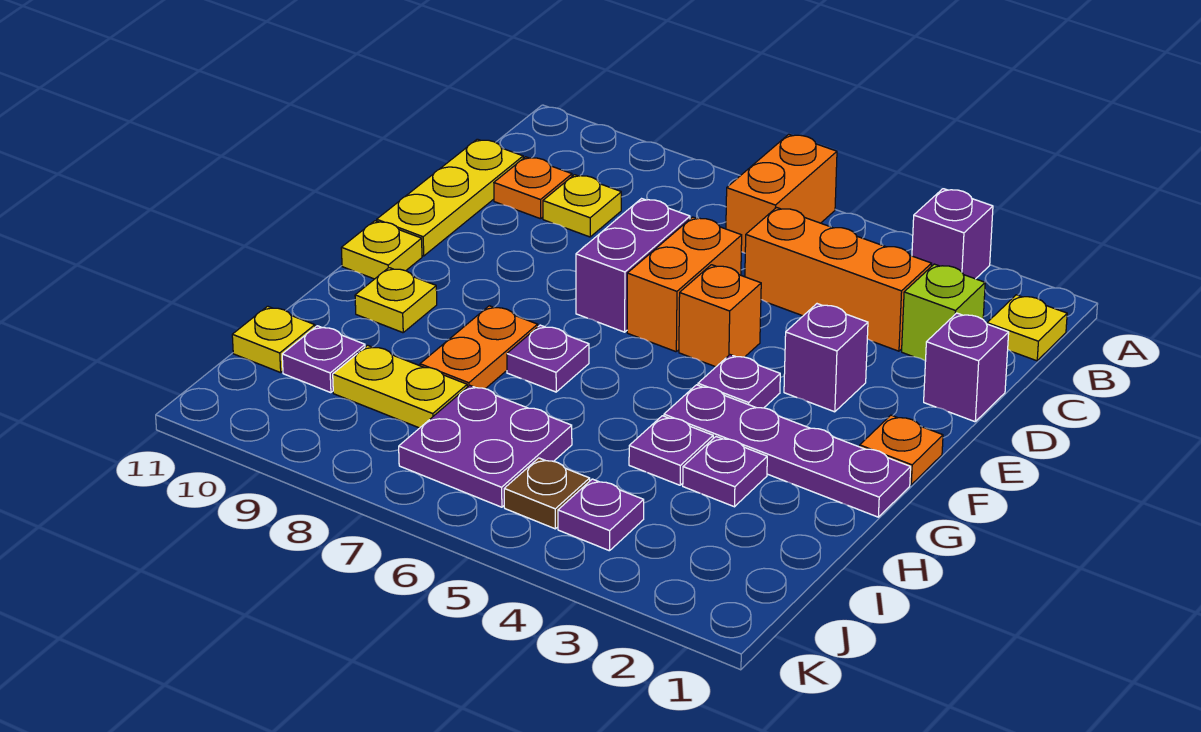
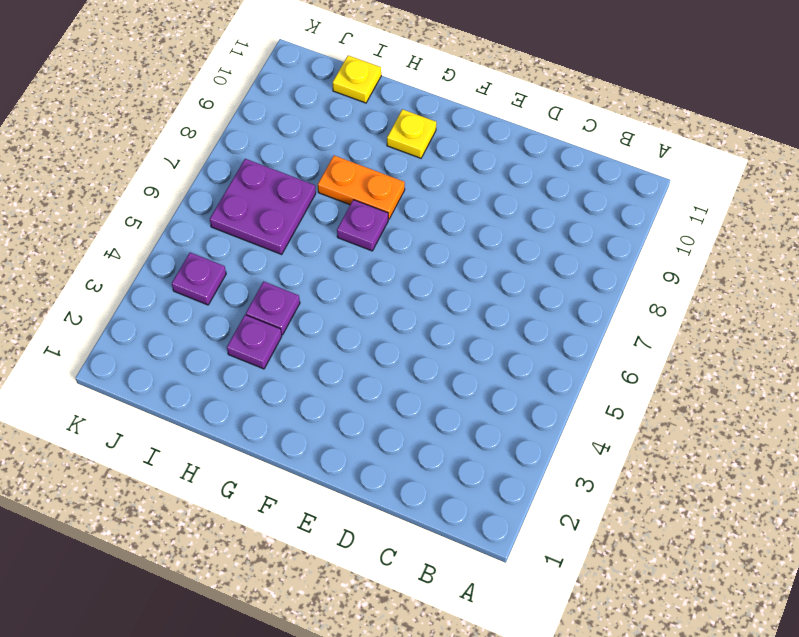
none -> purple 1x1 brick [912,189,993,279]
none -> orange 1x2 brick [726,134,837,253]
none -> yellow 1x1 plate [987,295,1067,361]

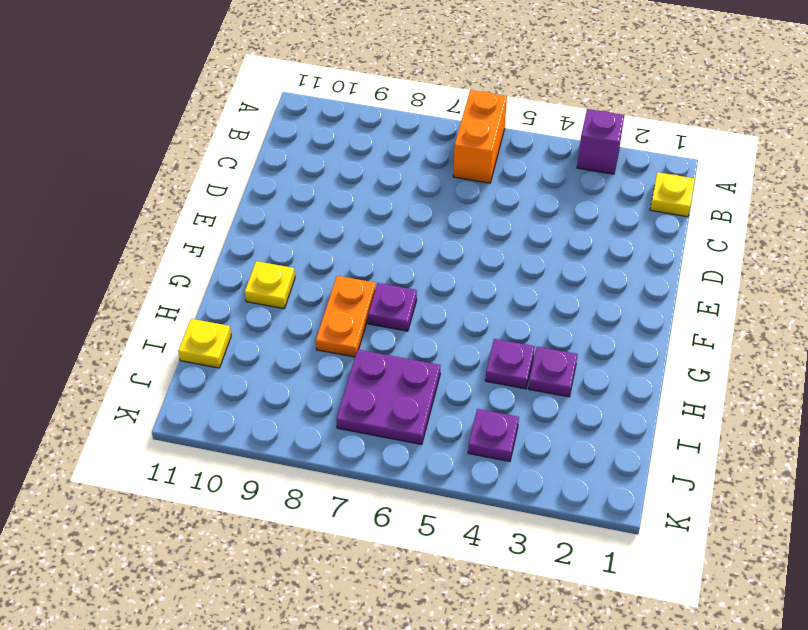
none -> lime 1x1 brick [902,264,985,361]
none -> orange 1x3 brick [745,208,932,351]
none -> yellow 1x1 plate [543,175,621,237]

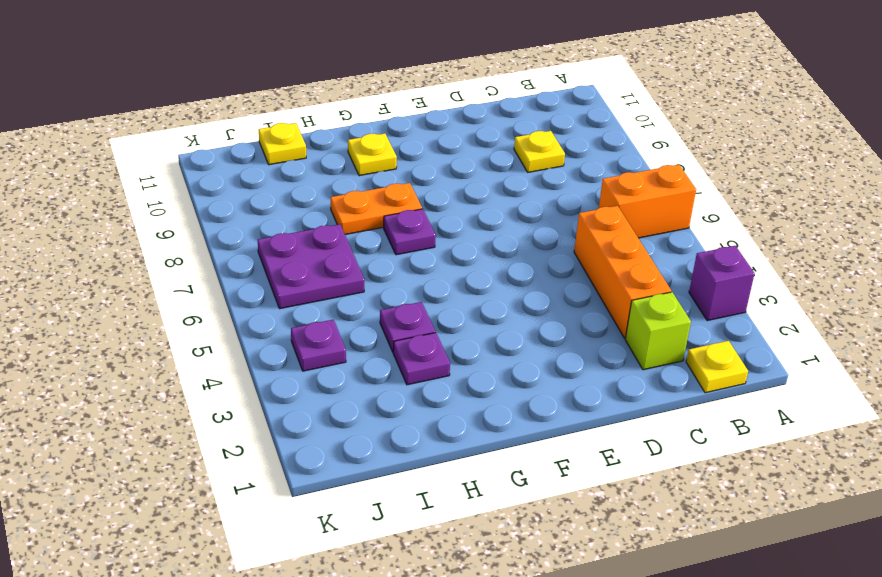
none -> orange 1x1 plate [494,157,572,219]
none -> yellow 1x3 plate [377,139,523,256]
none -> purple 1x1 brick [924,313,1009,422]

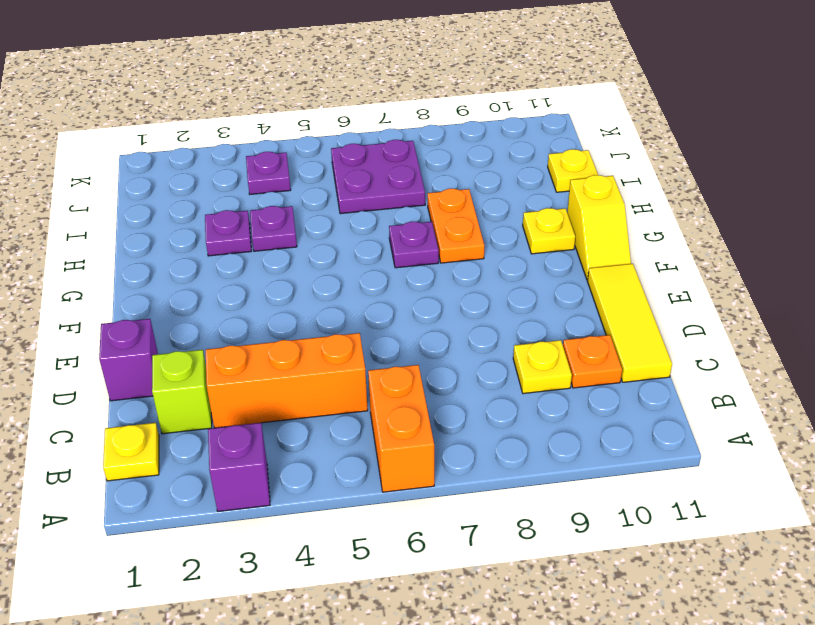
yellow 1x3 tile [587,264,672,382] -> yellow 1x3 plate [377,139,523,256]
yellow 1x2 slope [567,175,631,280] -> yellow 1x1 plate [341,221,422,279]
none -> orange 1x2 brick [627,217,742,352]
none -> purple 1x2 brick [576,199,690,332]
none -> purple 1x1 brick [784,304,868,412]

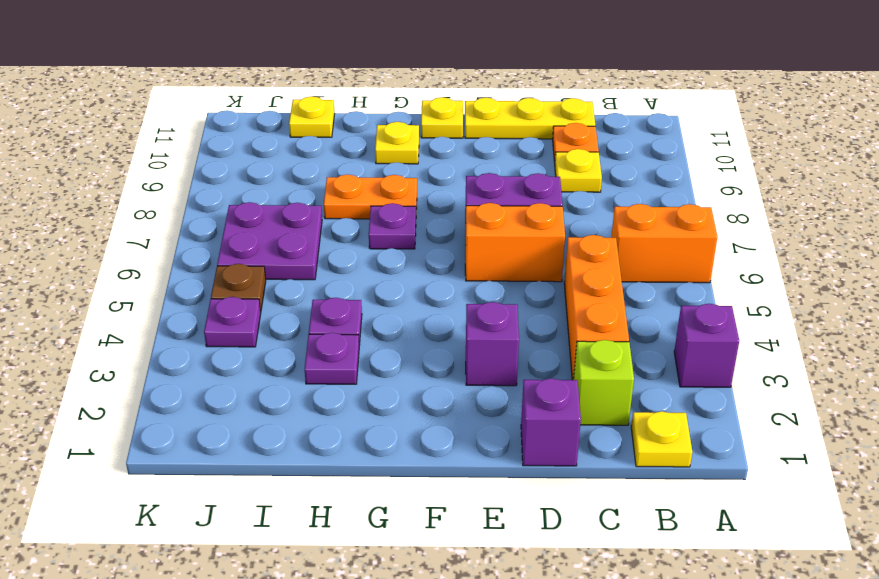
none -> orange 1x1 brick [679,265,761,367]
none -> orange 1x1 plate [860,415,943,485]
none -> purple 1x1 plate [698,355,780,408]

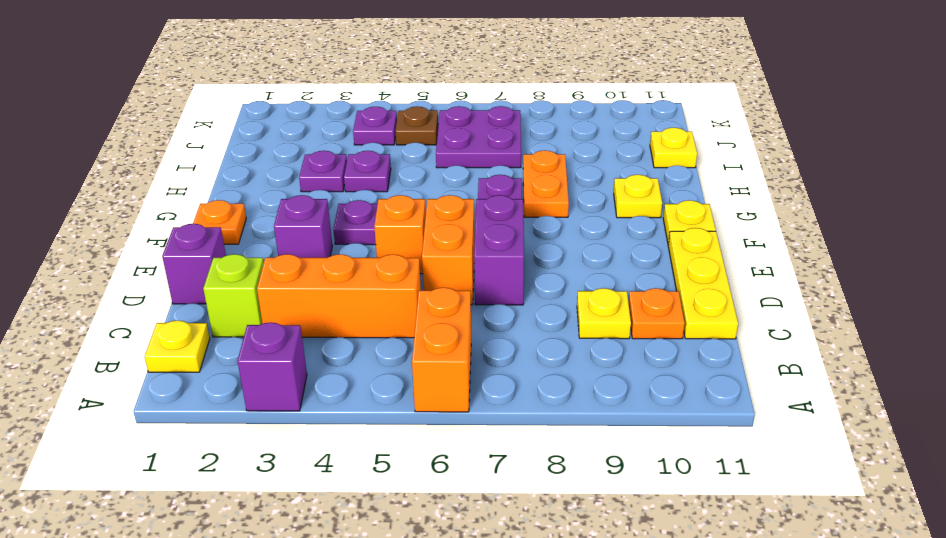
none -> purple 1x4 plate [664,385,911,517]
none -> yellow 1x2 plate [333,345,467,428]
none -> purple 1x1 plate [282,326,365,393]

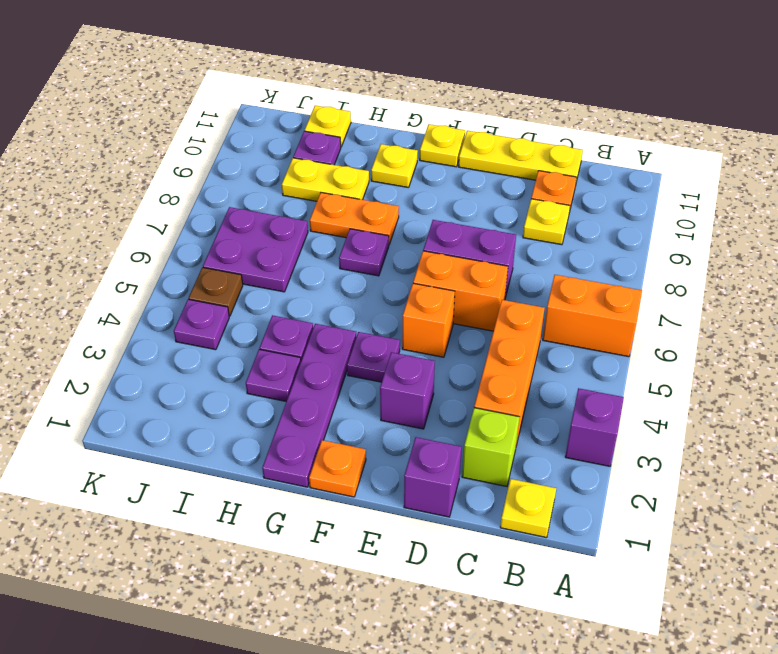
yellow 1x2 plate [282,158,369,201] -> yellow 1x2 plate turned to [333,345,467,428]

